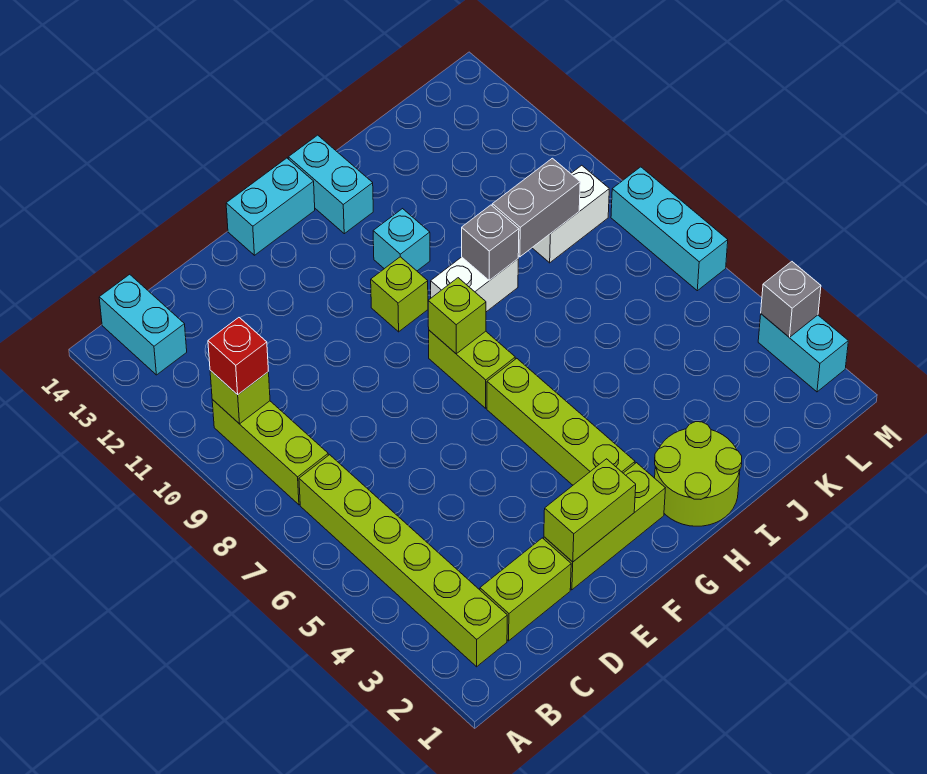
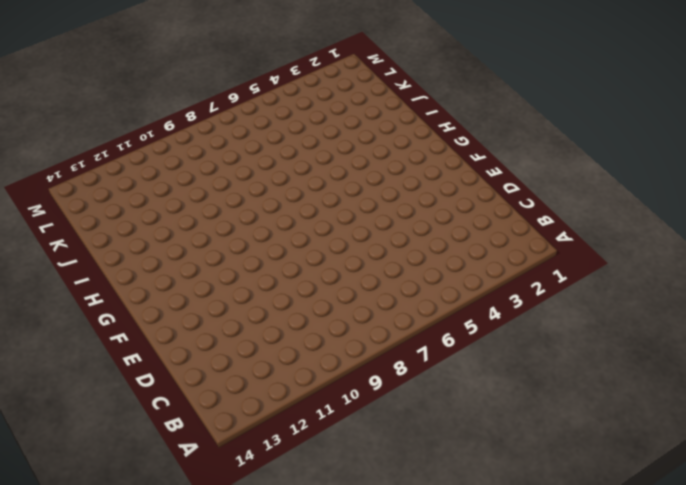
none -> lime 1x6 brick [299,455,507,667]
none -> lime 1x3 brick [212,400,328,505]
none -> cyan 1x2 brick [99,274,187,375]

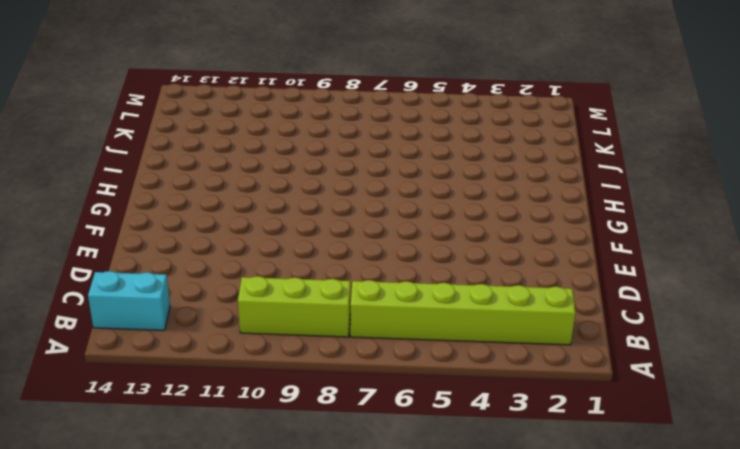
none -> lime 1x2 brick [480,538,571,641]
none -> lime 1x3 brick [544,463,665,590]
none -> cyan 1x2 brick [226,158,315,255]

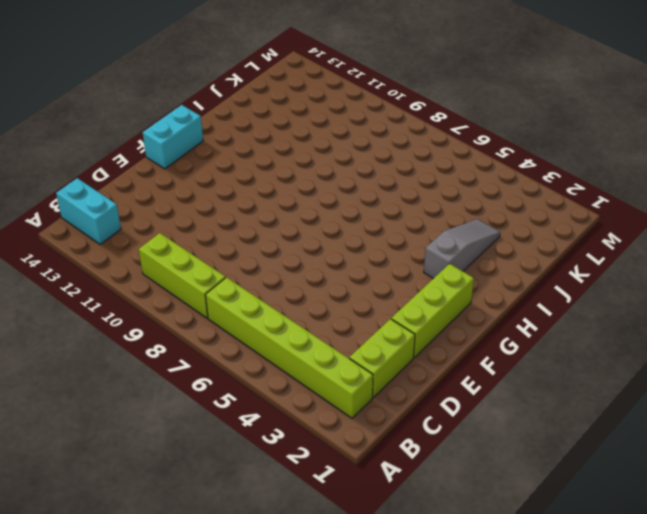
grey 1x3 slope [424,219,500,279] -> none
none -> lime 1x4 brick [487,358,635,485]
none -> lime 1x2 brick [429,330,515,408]
none -> lime 1x1 brick [371,257,428,332]

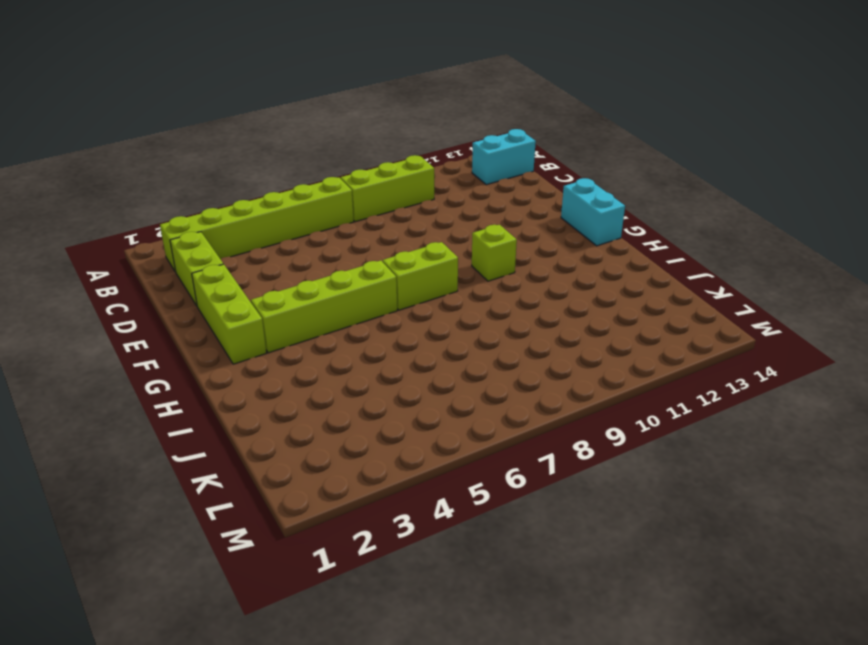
none -> lime 2x2 round brick [655,422,742,526]
none -> white 1x2 brick [431,257,518,312]
none -> cyan 1x1 brick [373,209,430,271]

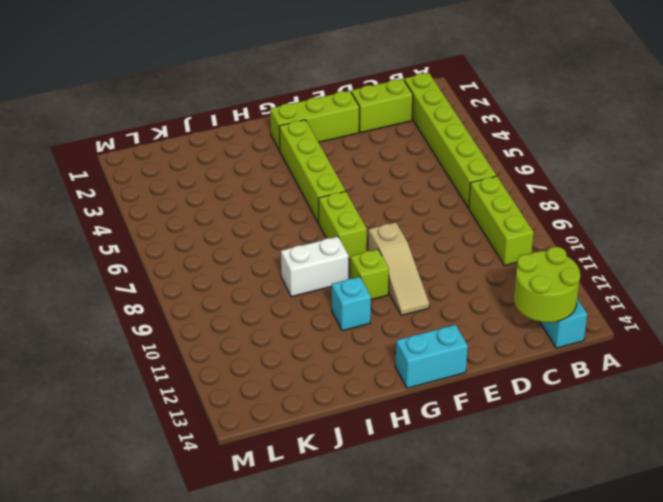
lime 2x2 round brick [514,247,580,323] -> lime 2x2 round brick moved to [655,422,742,526]
tan 1x3 slope [368,222,429,315] -> none
none -> cyan 1x2 brick [288,135,373,234]
none -> white 1x2 brick [532,165,609,263]
none -> cyan 1x2 brick [758,314,848,392]

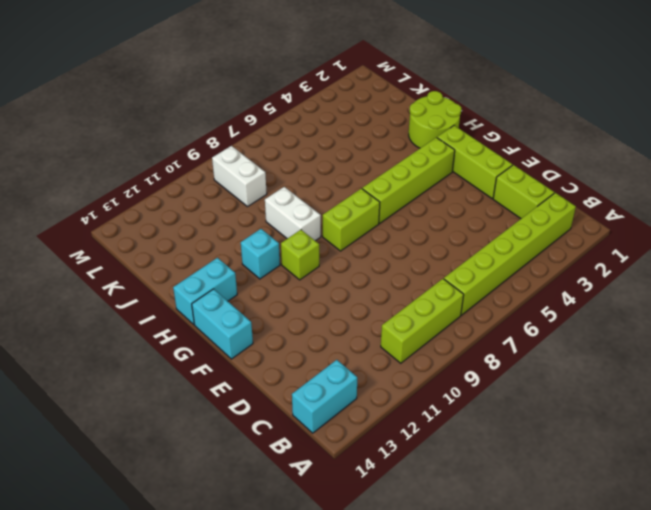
none -> cyan 1x2 brick [758,314,848,392]
none -> cyan 1x3 brick [611,167,728,291]
none -> lime 1x1 brick [210,371,270,424]

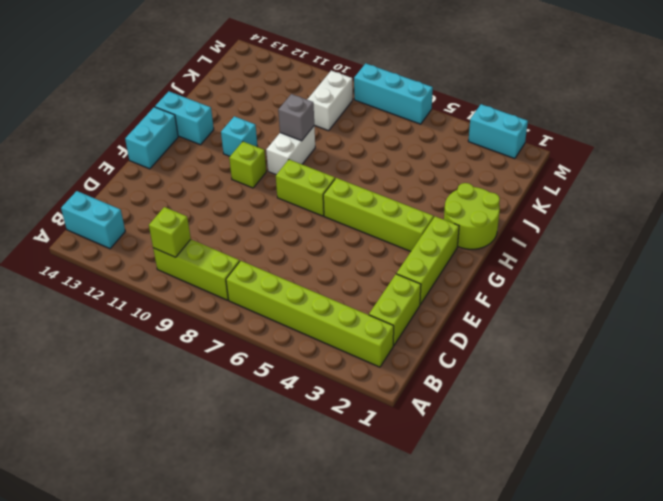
none -> lime 1x2 brick [544,459,636,562]
none -> lime 1x1 brick [428,278,486,354]
none -> grey 1x2 brick [492,158,580,257]

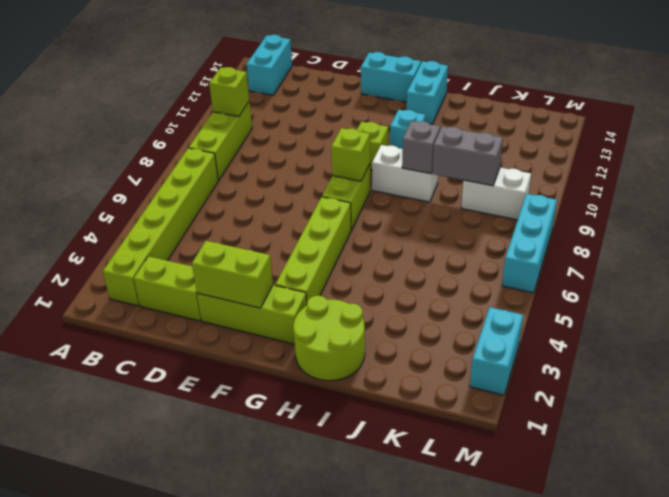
none -> grey 1x1 brick [761,262,821,337]
none -> red 1x1 brick [208,318,268,395]

